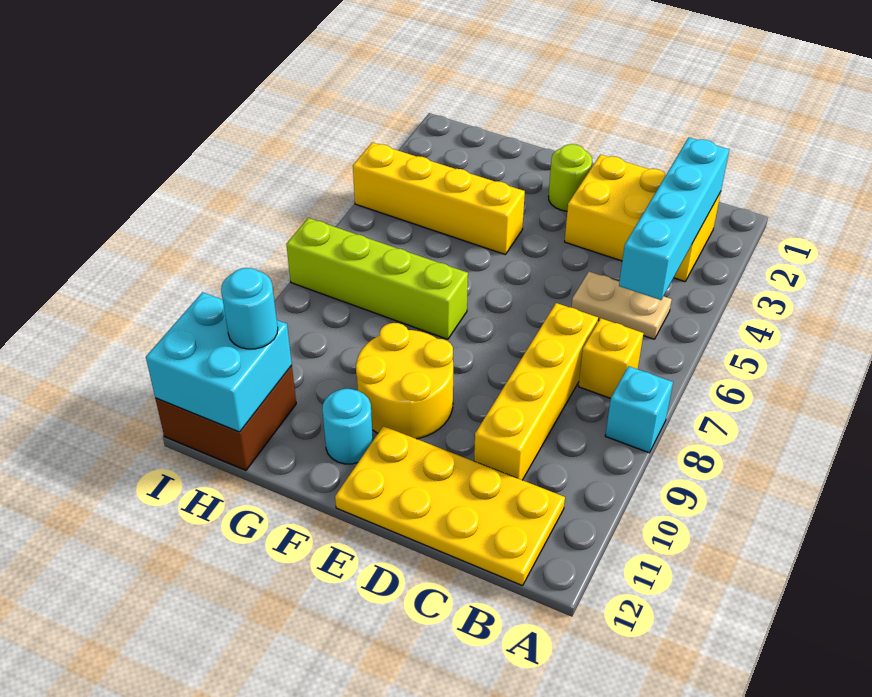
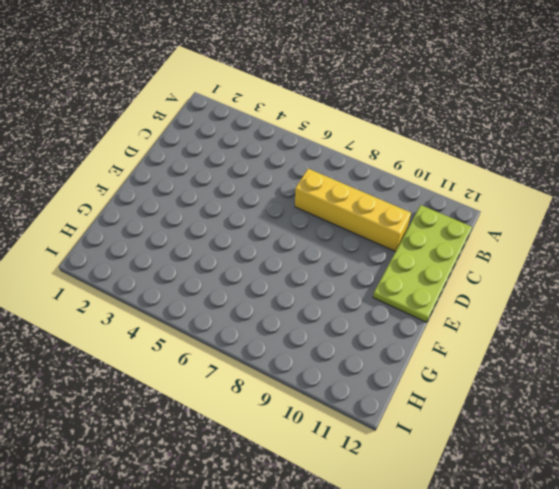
lime 2x4 plate [373,205,472,322] -> yellow 2x4 plate [335,426,565,586]
none -> cyan 1x1 brick [605,366,673,453]
none -> yellow 2x3 brick [565,154,721,282]
none -> tan 1x2 plate [571,272,672,339]

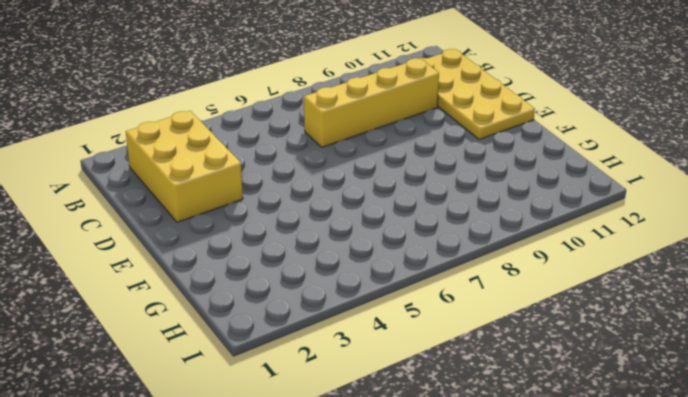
none -> cyan 1x1 brick [605,366,673,453]
none -> tan 1x2 plate [571,272,672,339]
none -> yellow 1x1 brick [578,318,643,398]

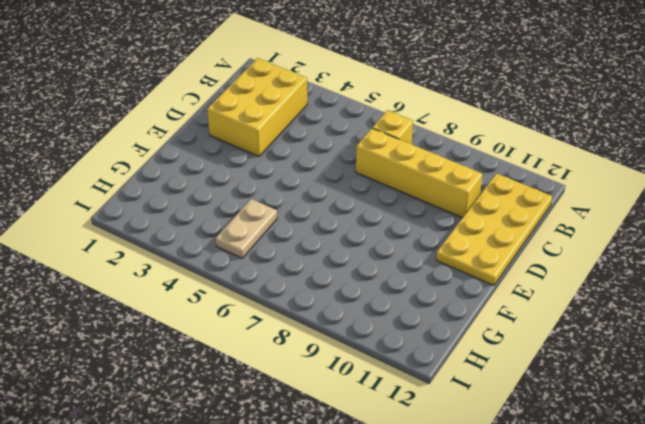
tan 1x2 plate [216,199,277,258] -> tan 1x2 plate moved to [571,272,672,339]
none -> cyan 1x1 brick [605,366,673,453]
none -> lime 1x1 round brick [548,144,592,211]
none -> yellow 2x2 round brick [356,323,453,439]

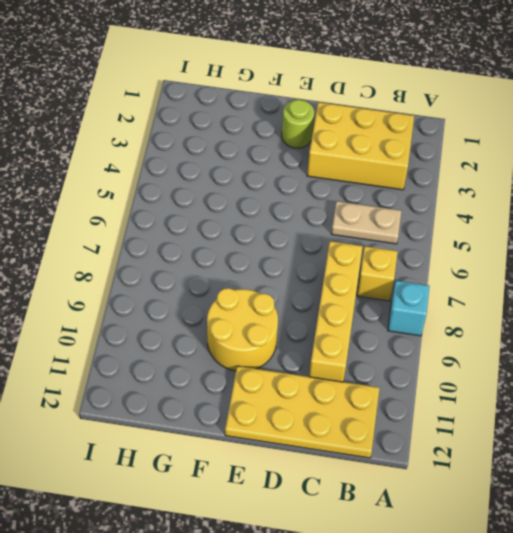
none -> yellow 1x4 brick [353,142,525,255]
none -> lime 1x4 brick [286,218,468,339]
none -> cyan 1x1 round brick [322,389,373,464]

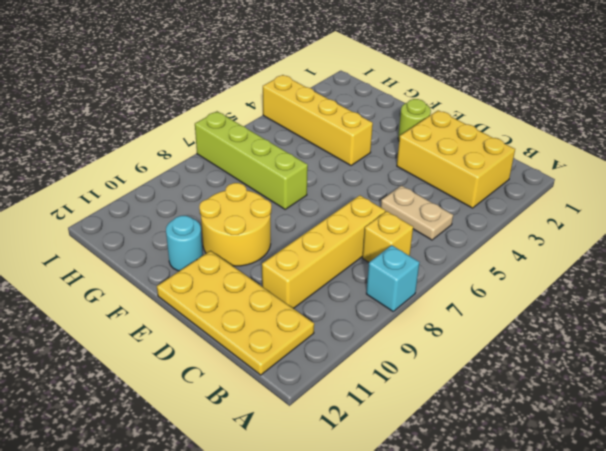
none -> brown 2x2 brick [155,365,296,470]
none -> cyan 1x4 brick [619,138,729,300]
none -> cyan 2x2 brick [146,292,292,432]

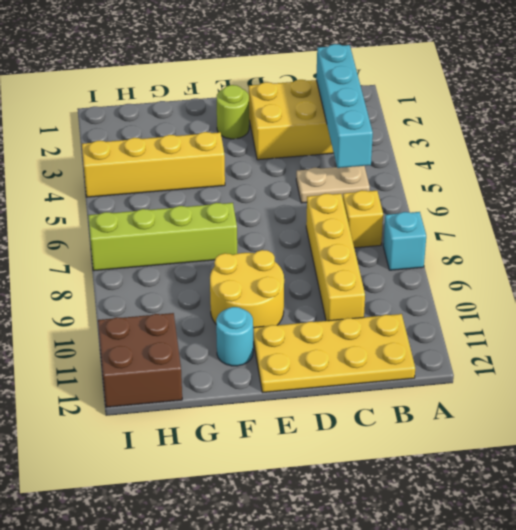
none -> cyan 2x2 brick [146,292,292,432]
none -> cyan 1x1 round brick [221,268,278,349]

